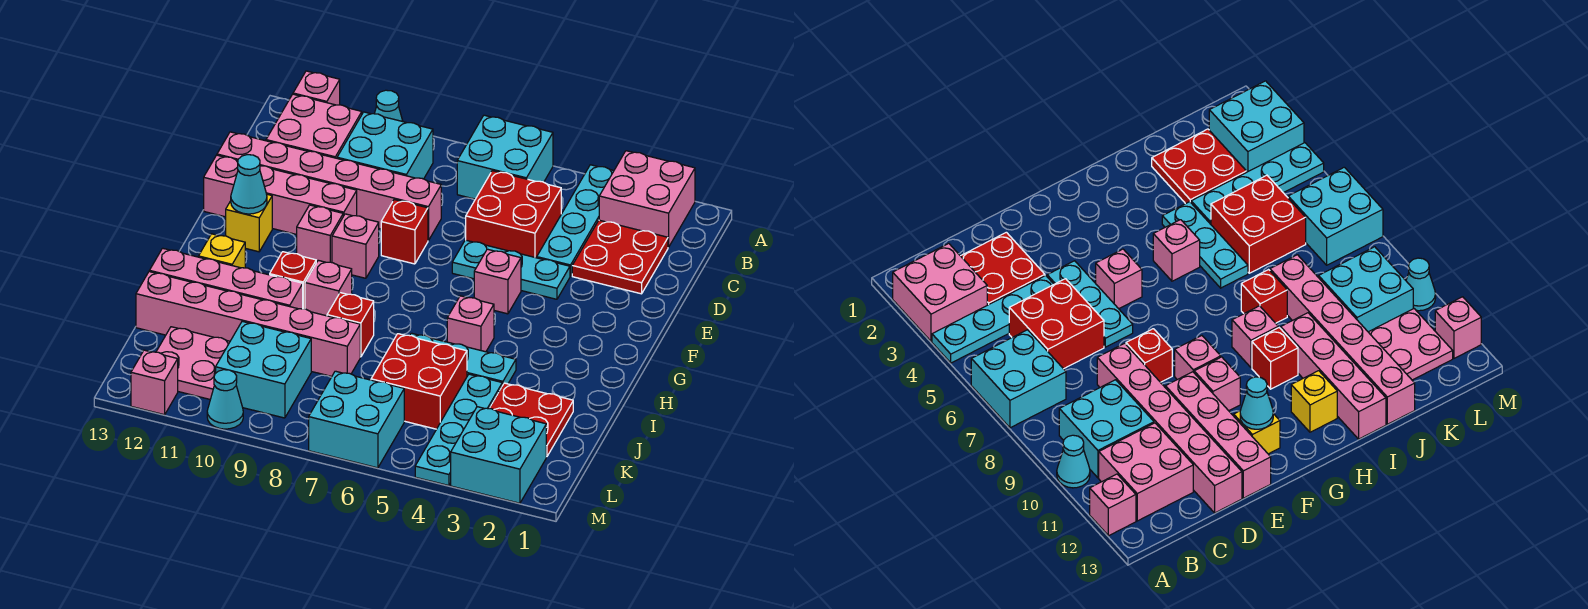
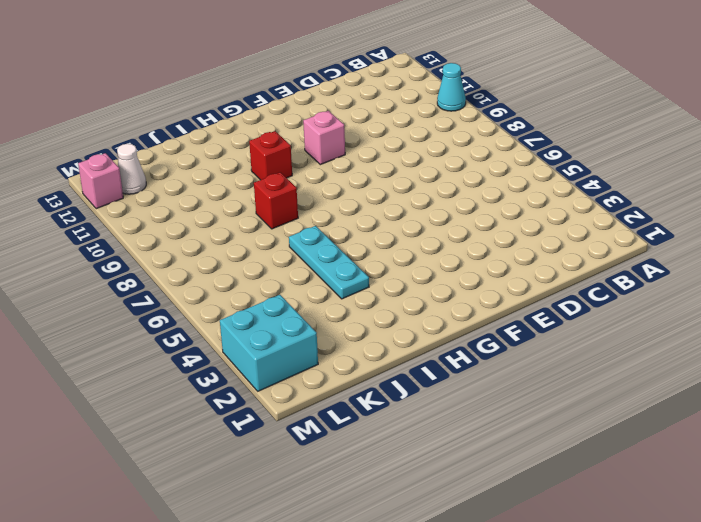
white 1x1 cone [117,144,146,194] -> pink 2x2 plate [156,327,230,399]
none -> pink 2x2 brick [599,151,695,247]
none -> cyan 1x4 plate [537,165,614,276]
none -> cyan 2x2 brick [457,115,553,199]
none -> pink 1x1 brick [293,71,340,105]

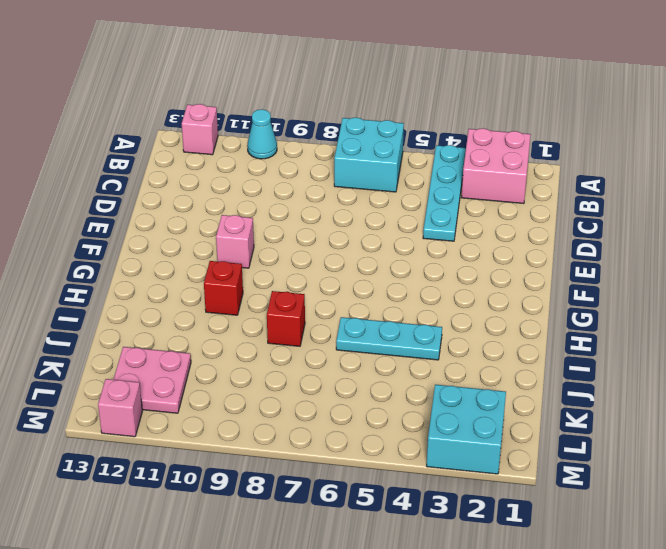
none -> cyan 2x2 brick [337,112,433,179]
none -> pink 2x2 brick [266,94,362,158]
none -> red 2x2 plate [572,220,668,294]
none -> red 2x2 brick [466,171,561,258]

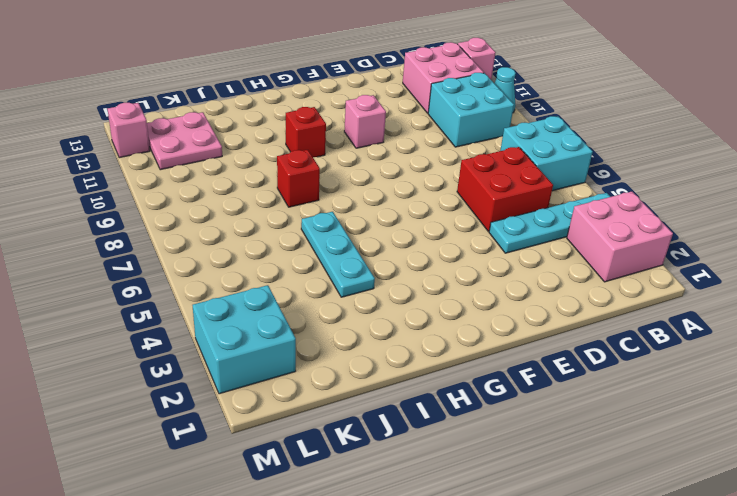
none -> red 2x2 plate [572,220,668,294]
none -> pink 1x6 brick [217,132,441,241]
none -> cyan 1x3 plate [452,240,570,299]
none -> red 1x1 brick [381,200,428,264]

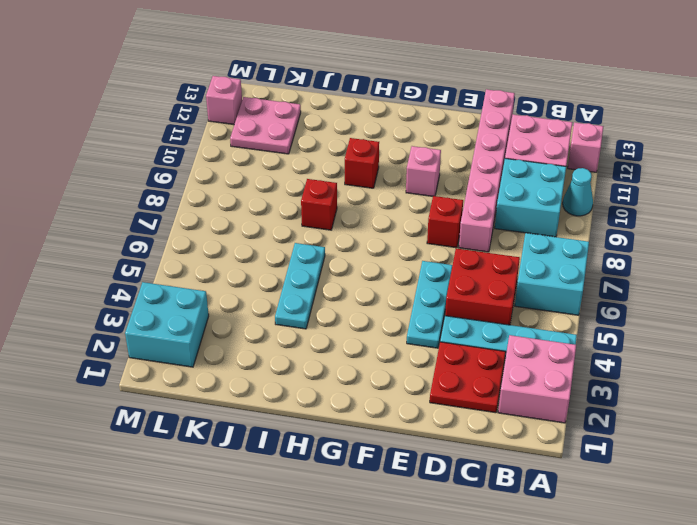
none -> pink 1x4 brick [204,155,357,235]
none -> pink 1x1 brick [474,249,521,314]
none -> pink 1x1 brick [332,214,379,278]
none -> yellow 1x1 brick [226,194,272,252]

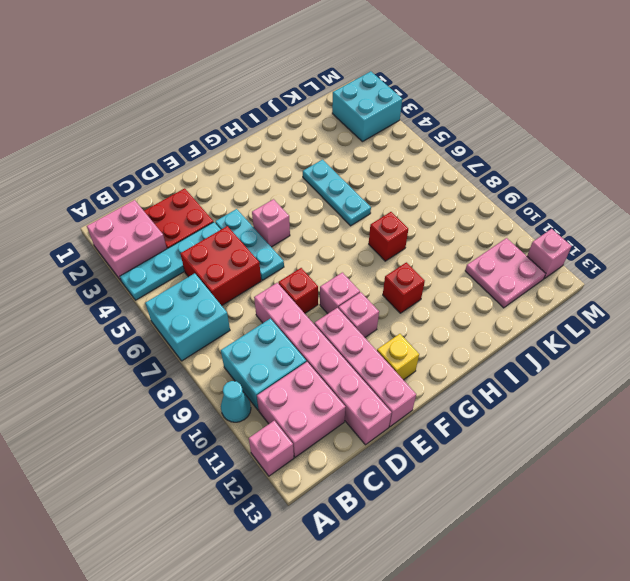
none -> pink 1x1 brick [447,296,494,352]
none -> pink 1x1 brick [305,260,352,316]
none -> yellow 1x1 brick [199,234,245,268]
none -> pink 1x4 brick [149,248,303,309]

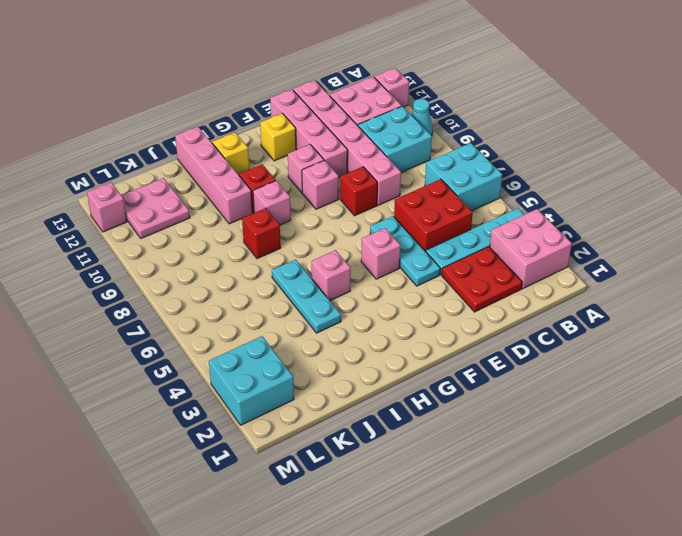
none -> red 2x2 plate [489,383,573,457]
none -> cyan 1x4 plate [415,374,502,486]
none -> red 2x2 brick [371,334,467,429]
none -> pink 1x6 brick [136,272,360,376]

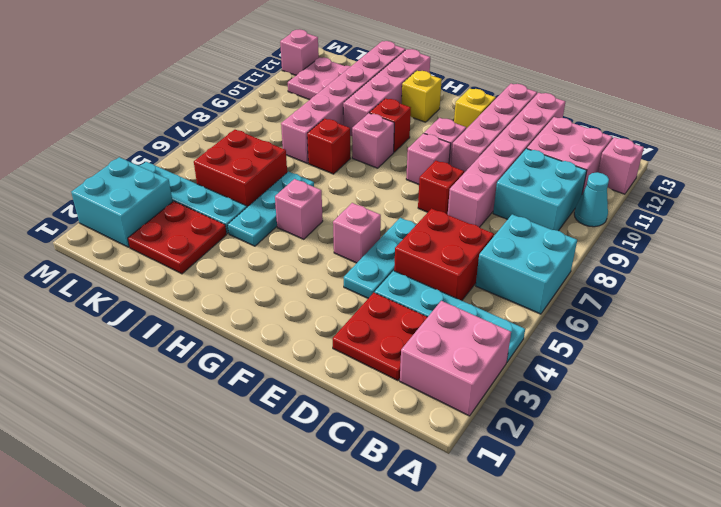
none -> cyan 2x2 brick [216,321,311,418]
none -> cyan 2x2 brick [309,371,404,468]
none -> cyan 1x1 cone [207,370,243,429]
none -> cyan 1x1 cone [231,155,267,214]

